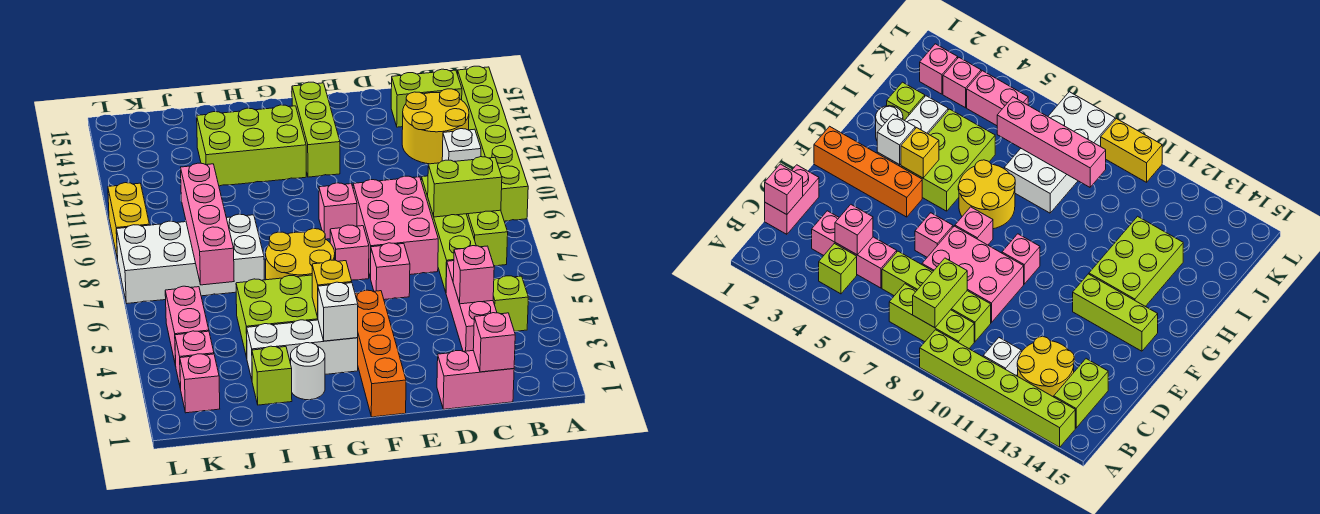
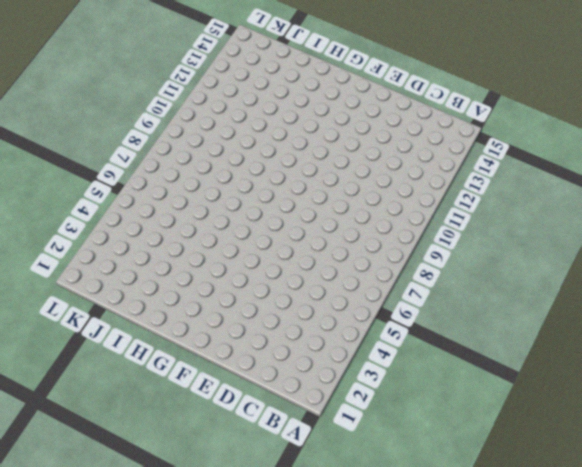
none -> lime 1x6 brick [458,66,528,221]
none -> lime 1x1 brick [493,276,528,331]
none -> lime 1x3 brick [467,210,508,266]
none -> white 1x1 brick [442,129,481,161]

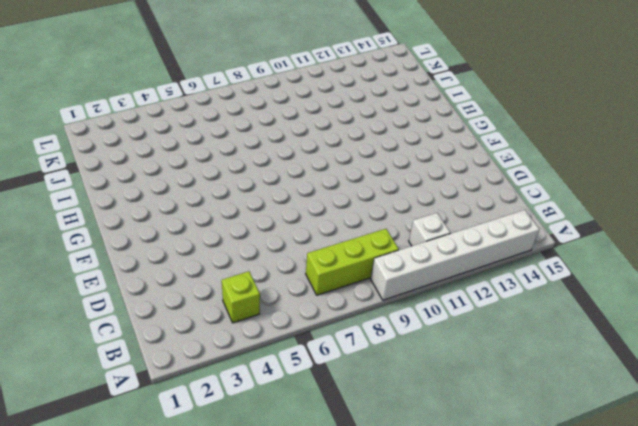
white 1x6 brick [371,210,539,300] -> lime 1x6 brick [458,66,528,221]
none -> yellow 2x2 round brick [402,89,469,164]
none -> lime 1x2 brick [391,69,462,127]
none -> pink 1x2 brick [437,350,514,409]
none -> pink 1x3 brick [446,261,497,352]

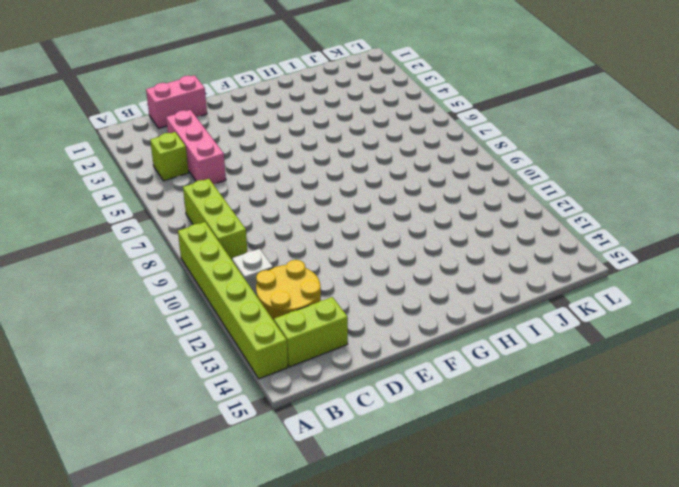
none -> lime 1x4 brick [421,176,476,292]
none -> pink 2x3 brick [353,176,438,278]
none -> pink 1x1 brick [371,243,410,300]
none -> orange 1x4 brick [355,290,406,417]

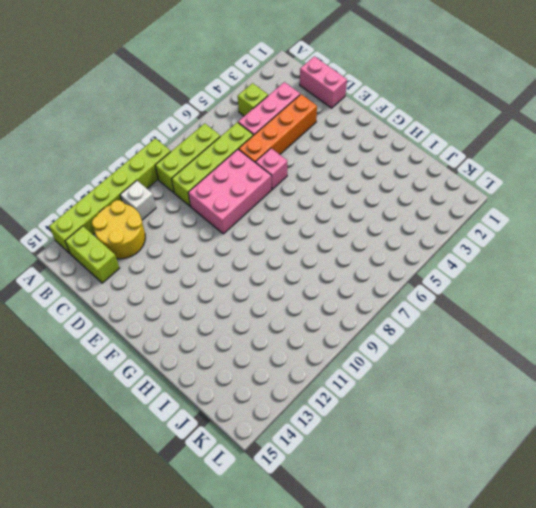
orange 1x4 brick [239,94,317,163] -> orange 1x4 brick moved to [355,290,406,417]
none -> pink 1x1 brick [330,225,369,280]
none -> pink 1x1 brick [319,183,357,239]
none -> lime 1x3 brick [292,82,340,177]
none -> white 1x3 brick [247,320,358,379]

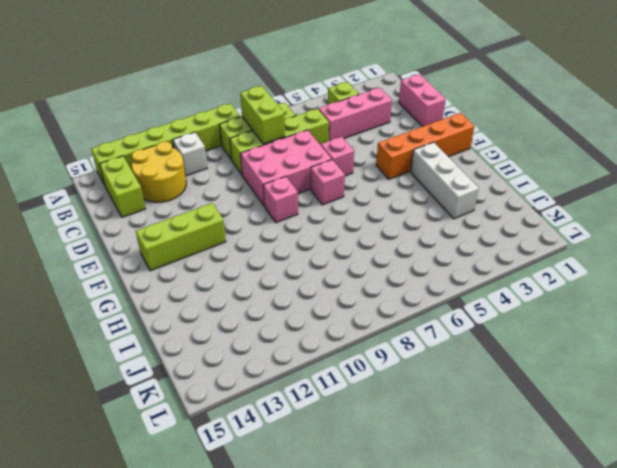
none -> lime 2x3 brick [236,275,318,358]
none -> yellow 2x2 round brick [266,229,335,280]
none -> lime 2x3 brick [197,105,306,186]
none -> white 1x1 round brick [291,343,325,400]

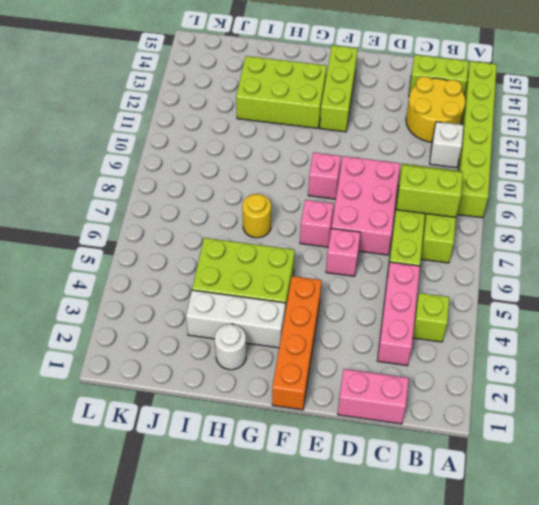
yellow 1x1 round brick [242,194,271,238] -> yellow 2x2 round brick [266,229,335,280]
none -> lime 1x1 brick [252,346,292,405]
none -> white 2x4 brick [116,214,264,303]
none -> pink 1x1 brick [180,354,220,413]
none -> pink 1x1 brick [175,331,214,389]

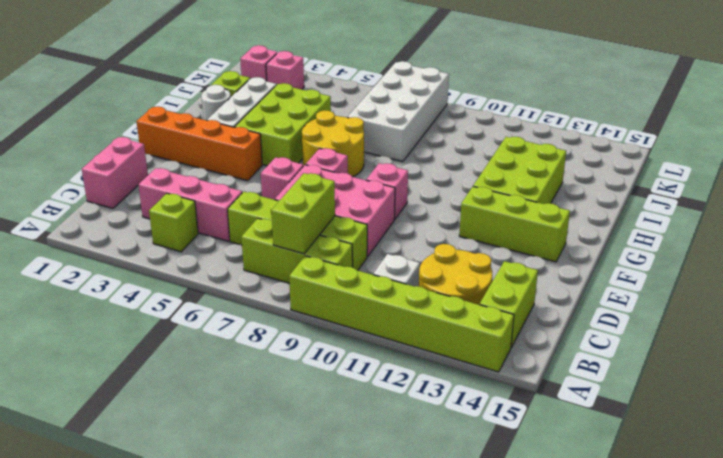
none -> pink 1x2 brick [165,286,209,366]
none -> yellow 1x2 brick [108,183,149,260]
none -> pink 1x1 brick [473,313,515,372]
none -> pink 1x1 brick [453,246,494,304]

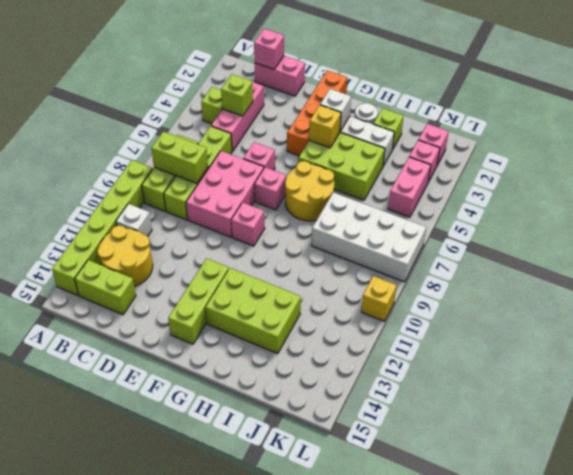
lime 1x1 brick [221,74,253,116] -> pink 1x1 brick [453,246,494,304]
yellow 1x1 brick [361,276,397,321] -> yellow 1x2 brick [108,183,149,260]
none -> pink 1x4 brick [181,163,234,285]

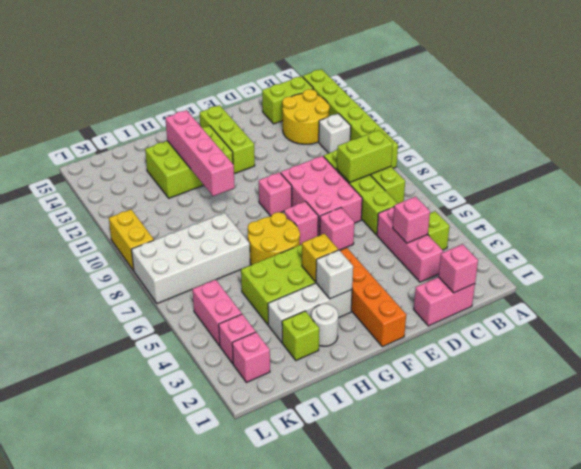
pink 1x4 brick [165,110,235,196] -> pink 1x4 brick moved to [181,163,234,285]

